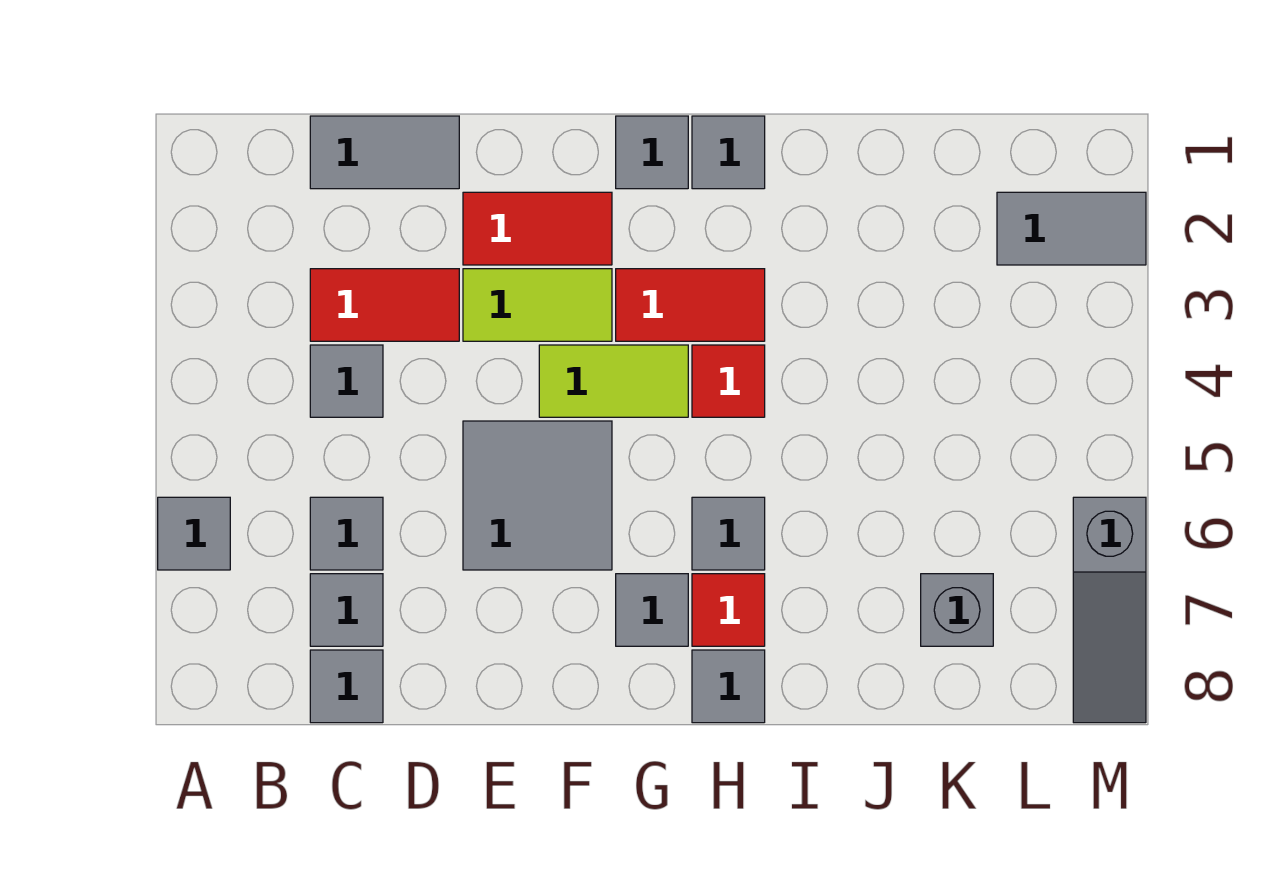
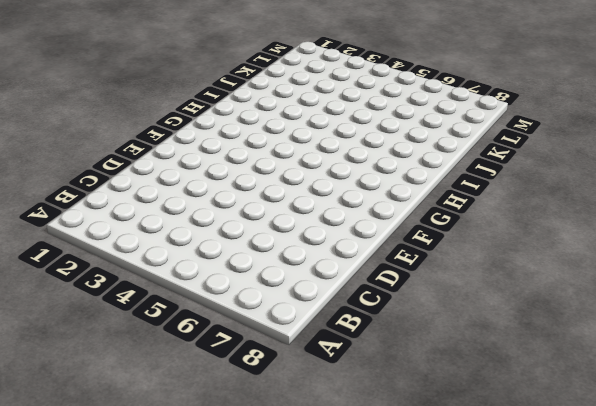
none -> grey 1x1 tile [158,497,230,570]
none -> grey 1x2 tile [310,116,459,189]
none -> red 1x2 tile [310,269,459,341]

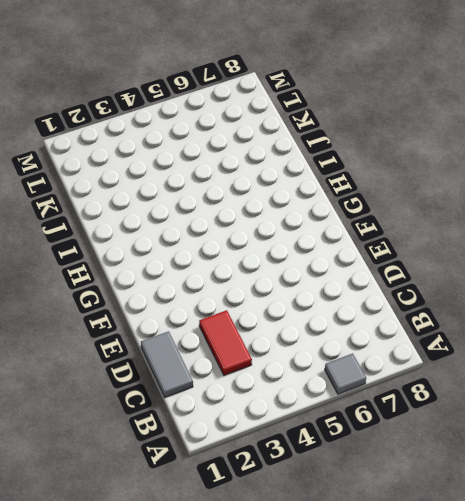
none -> grey 1x1 tile [310,345,383,417]
none -> grey 1x1 tile [310,497,383,570]
none -> grey 1x1 tile [310,574,383,646]

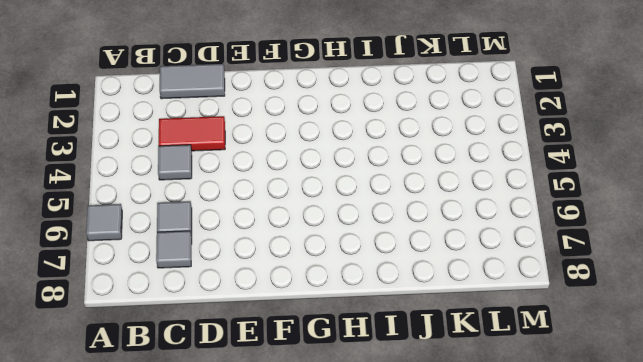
none -> grey 1x1 tile [310,650,383,723]
none -> red 1x2 tile [463,192,612,265]
none -> lime 1x2 tile [463,269,612,341]

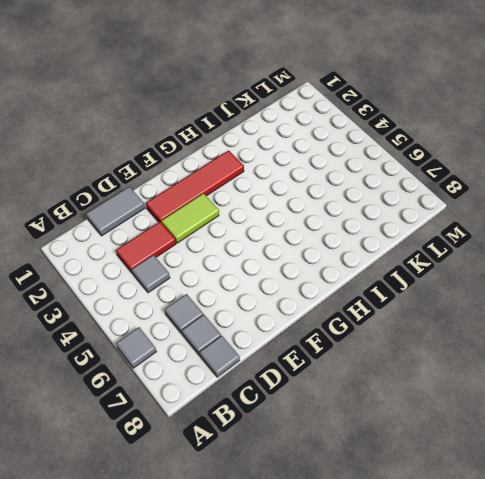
red 1x4 tile [146,150,244,222] -> red 1x2 tile [463,192,612,265]
none -> grey 2x2 tile [463,421,612,570]
none -> lime 1x2 tile [539,345,688,417]
none -> grey 1x1 tile [616,116,688,189]

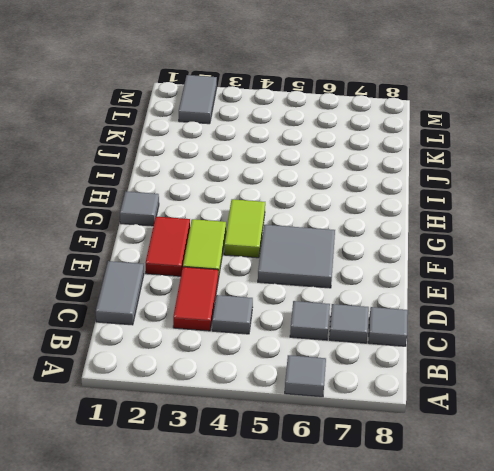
none -> red 1x2 tile [616,269,765,341]
none -> grey 1x1 tile [616,574,688,646]
none -> grey 1x1 tile [692,116,765,189]

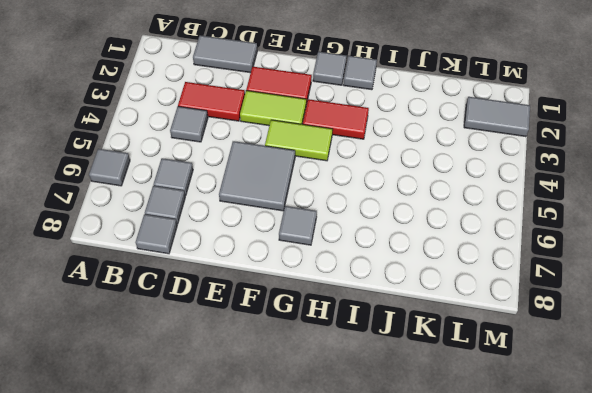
none -> red 1x1 tile [692,345,765,417]
none -> grey 1x1 tile [692,497,765,570]
none -> red 1x1 tile [692,574,765,646]

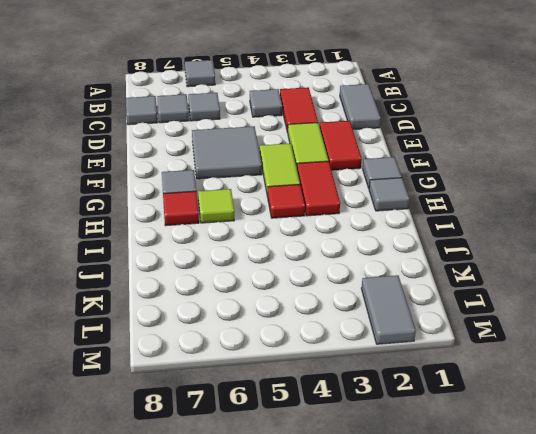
lime 1x1 tile [198,189,234,223] -> grey 1x1 tile [692,497,765,570]
none -> grey 1x1 tile [692,650,765,723]
none -> grey 1x1 brick [921,574,993,646]
none -> grey 1x3 slope [1073,497,1146,723]

